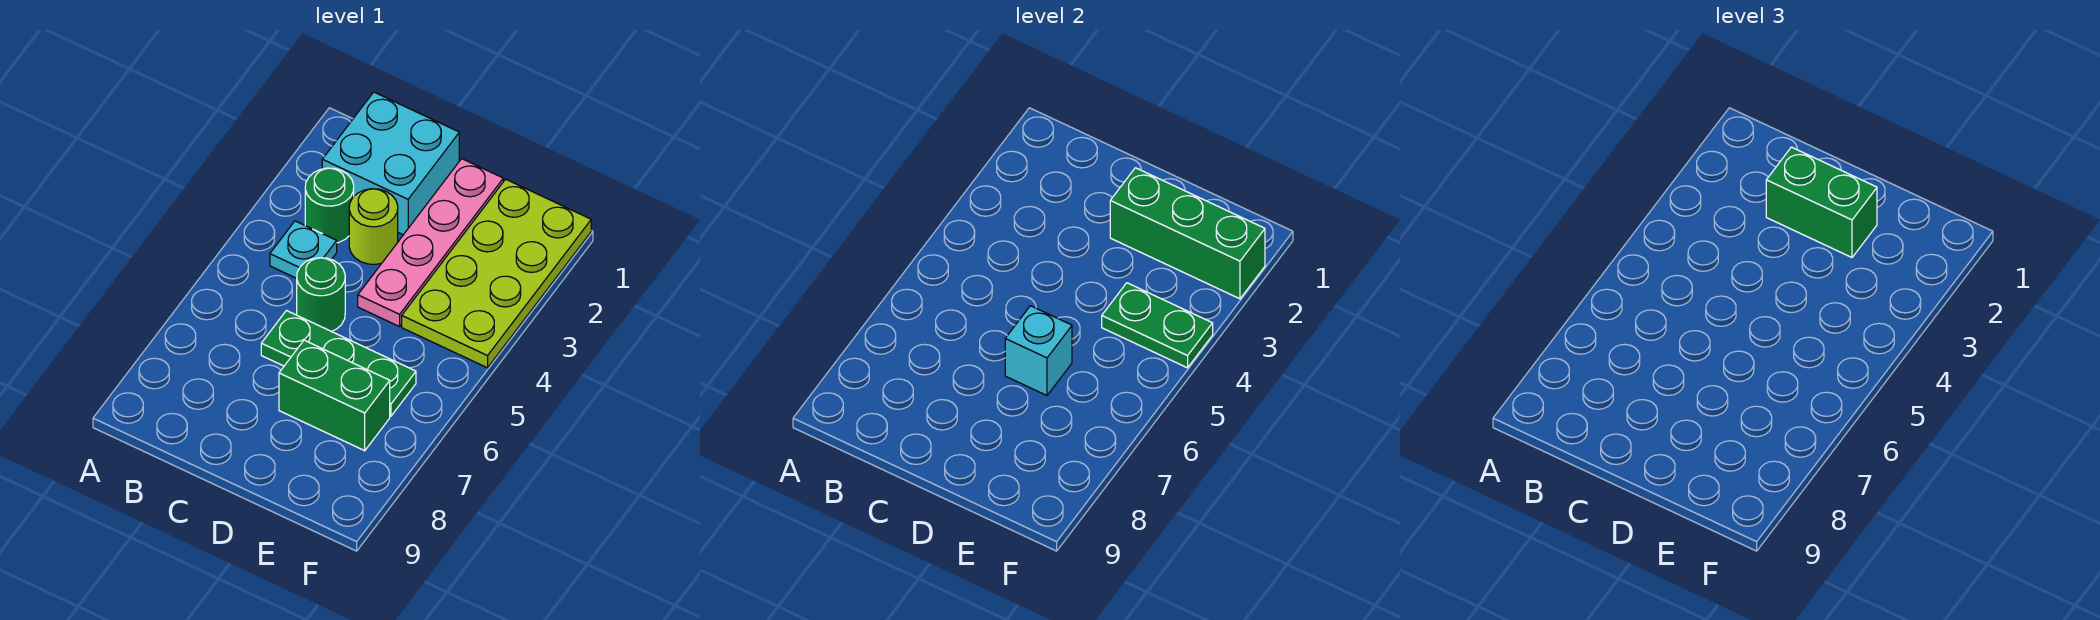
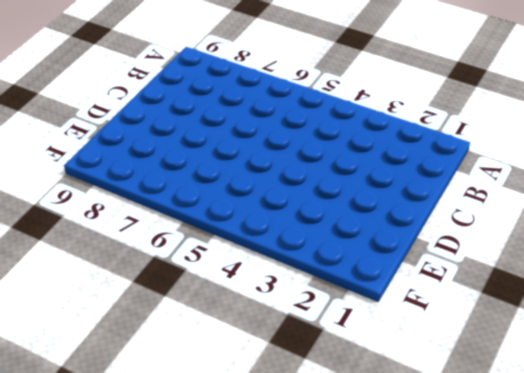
none -> cyan 2x2 brick [322,92,459,235]
none -> green 1x1 round brick [305,168,354,243]
none -> cyan 1x1 plate [270,221,337,278]

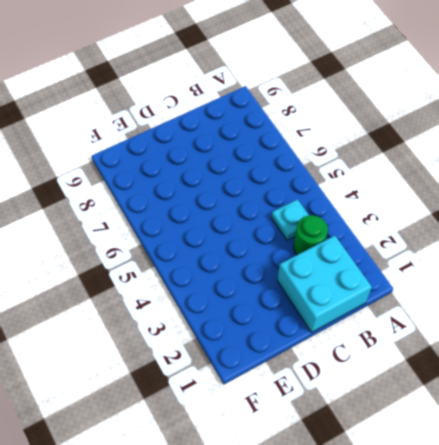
none -> lime 1x1 round brick [349,189,398,264]
none -> green 1x1 round brick [297,258,345,332]
none -> green 1x3 plate [261,311,416,416]

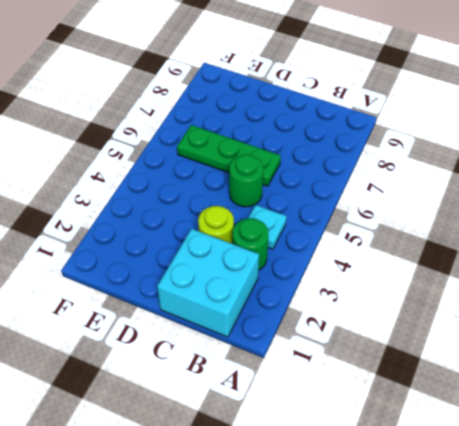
none -> pink 1x4 plate [358,159,503,327]
none -> green 1x2 brick [279,340,390,451]
none -> lime 2x4 plate [402,179,591,368]

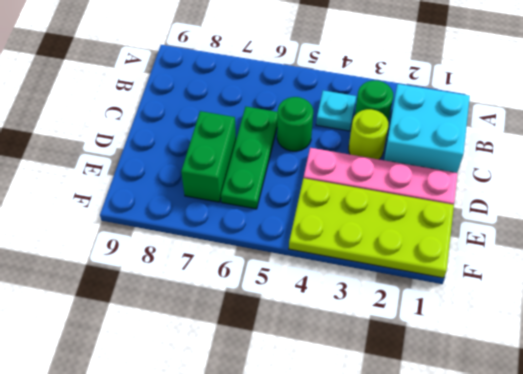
none -> green 1x3 brick [1110,168,1265,299]
none -> cyan 1x1 brick [1005,306,1072,395]
none -> green 1x2 plate [1102,283,1213,368]

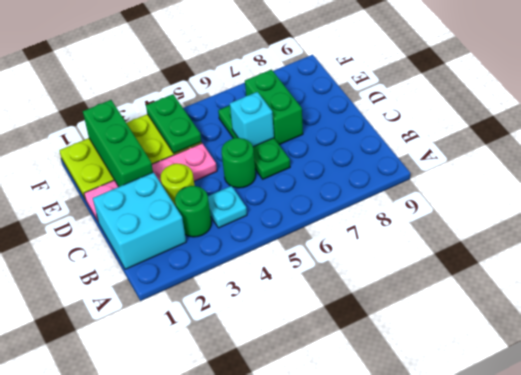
none -> green 1x2 brick [1766,147,1877,257]

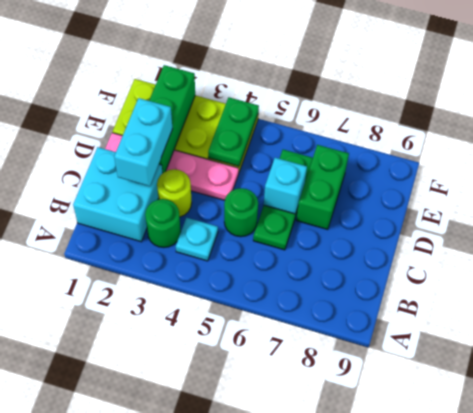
cyan 1x2 brick [114,98,173,186] -> green 1x2 brick [1766,147,1877,257]

